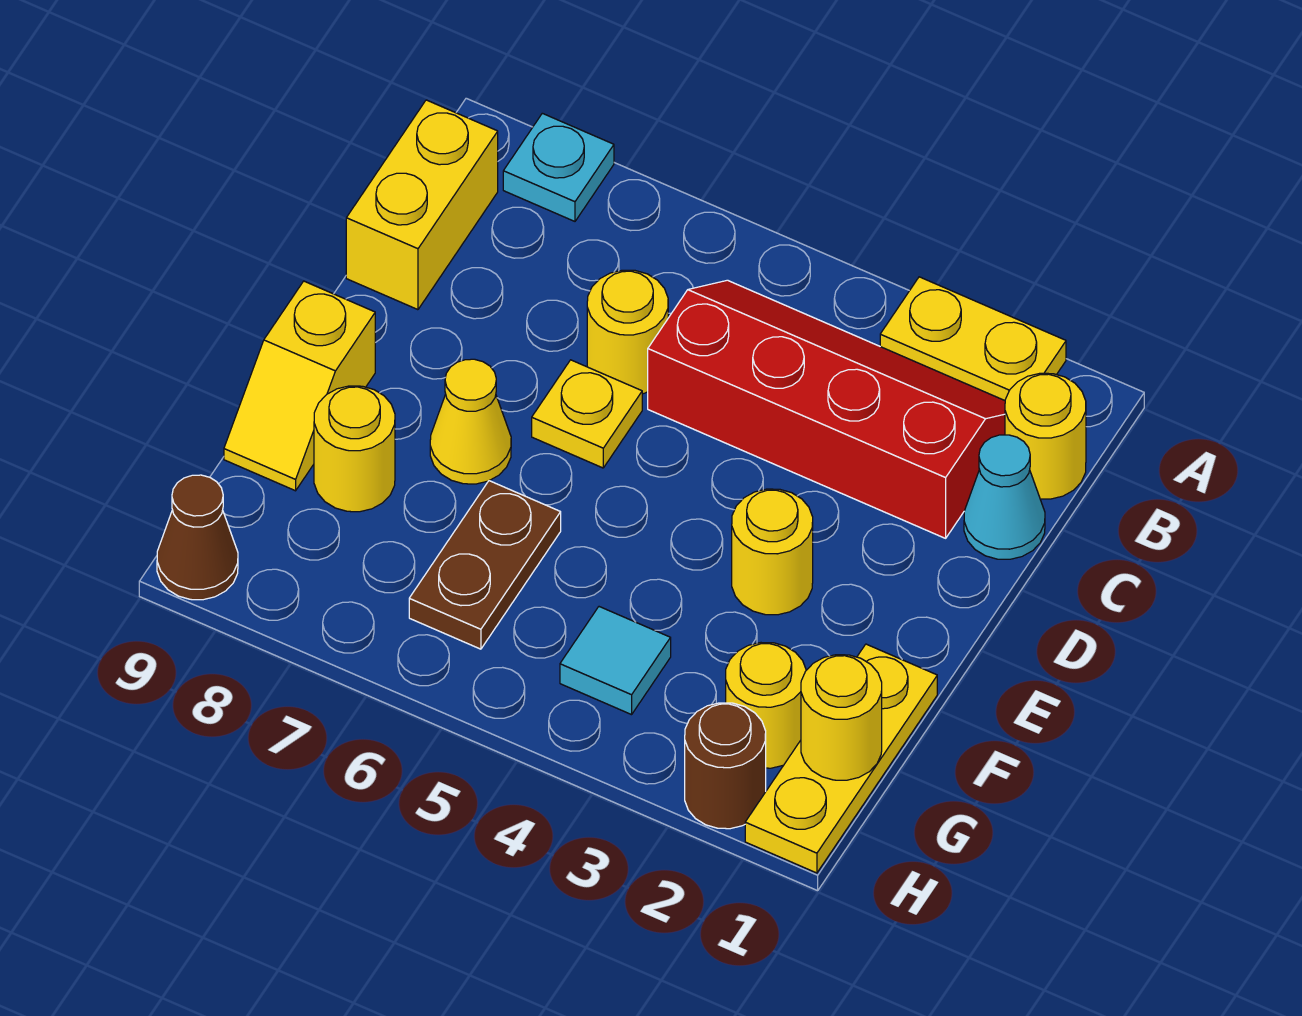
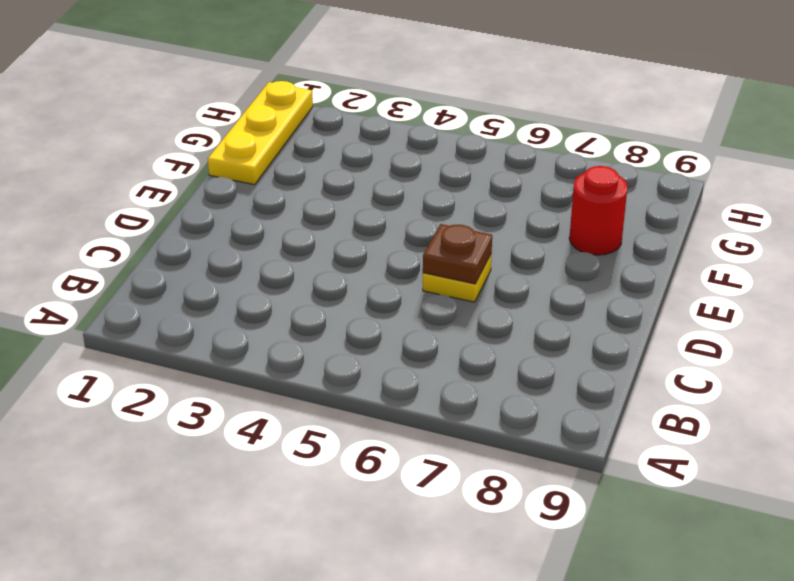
brown 1x1 plate [423,224,492,284] -> none
red 1x1 round brick [569,166,628,255] -> yellow 1x1 round brick [314,386,395,512]
none -> yellow 1x2 plate [880,277,1066,400]
none -> cyan 1x1 plate [503,113,614,221]
none -> yellow 1x1 round brick [1005,373,1086,499]

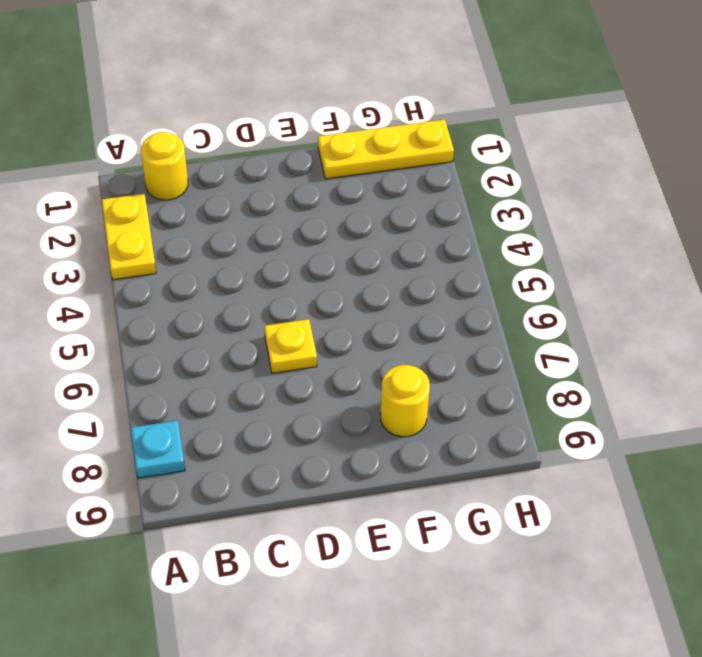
none -> red 2x4 slope [648,280,1005,538]
none -> yellow 1x2 brick [346,100,498,310]
none -> cyan 1x1 cone [964,435,1045,559]

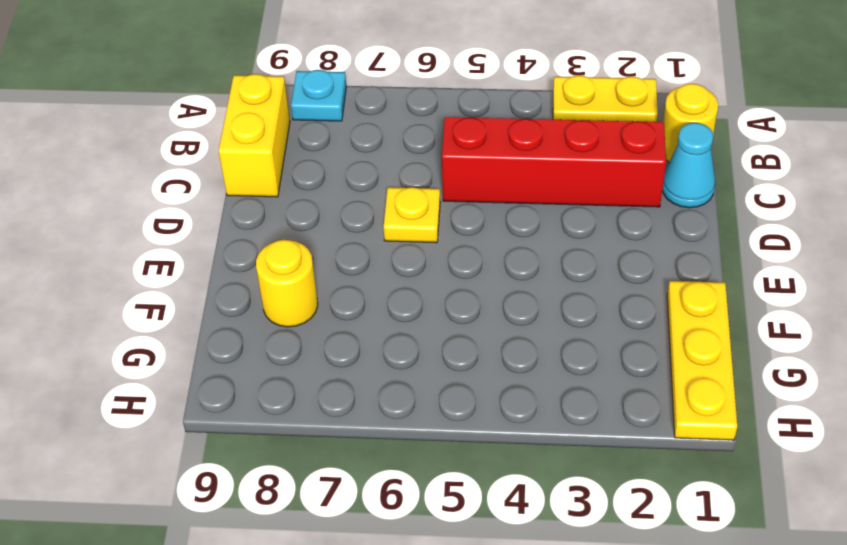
none -> yellow 1x1 round brick [587,270,668,394]
none -> yellow 1x1 round brick [732,489,813,615]
none -> yellow 1x1 cone [430,359,511,484]

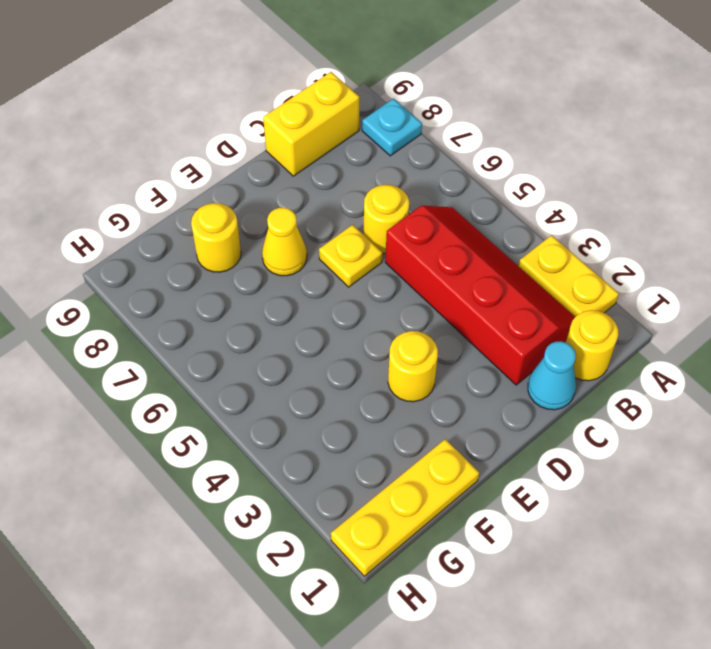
none -> yellow 1x2 slope [224,281,375,491]
none -> brown 1x2 plate [409,481,561,649]
none -> yellow 1x1 round brick [726,643,806,768]

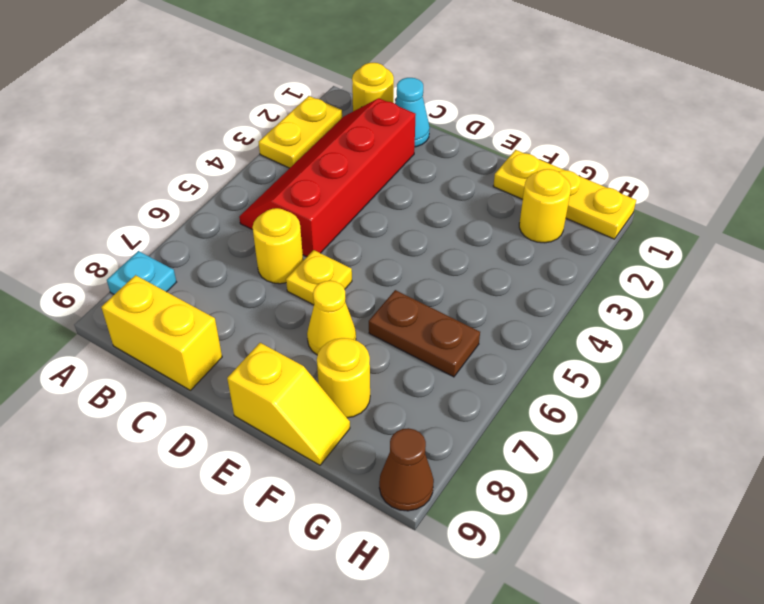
none -> yellow 1x1 round brick [732,489,813,615]
none -> cyan 1x1 tile [560,607,671,715]
none -> brown 1x1 round brick [685,703,766,829]

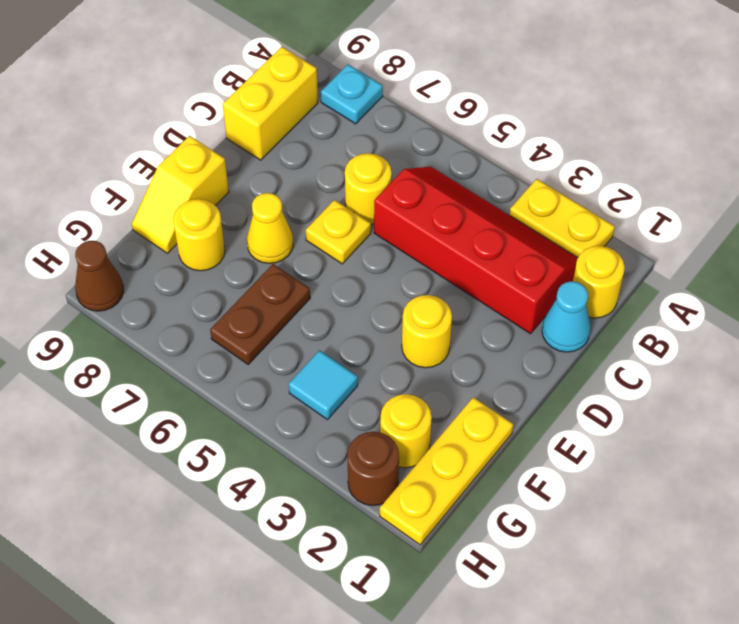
none -> yellow 1x1 round brick [801,655,882,780]

